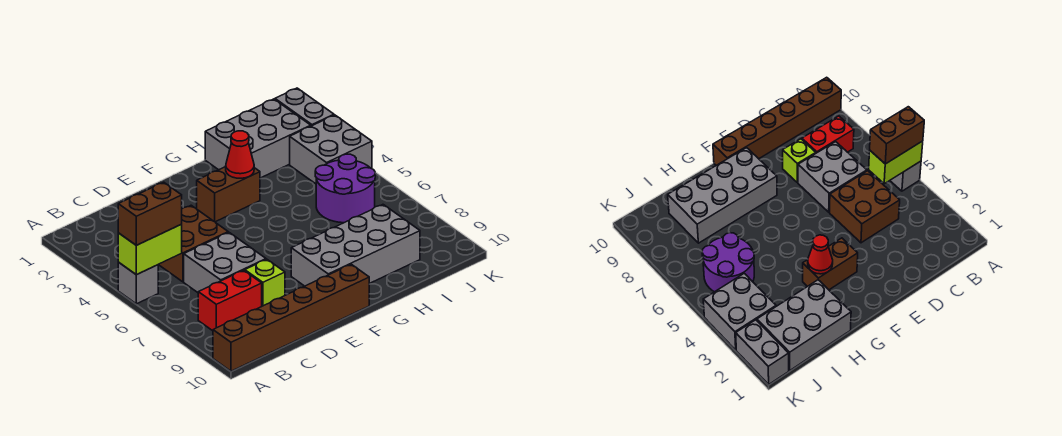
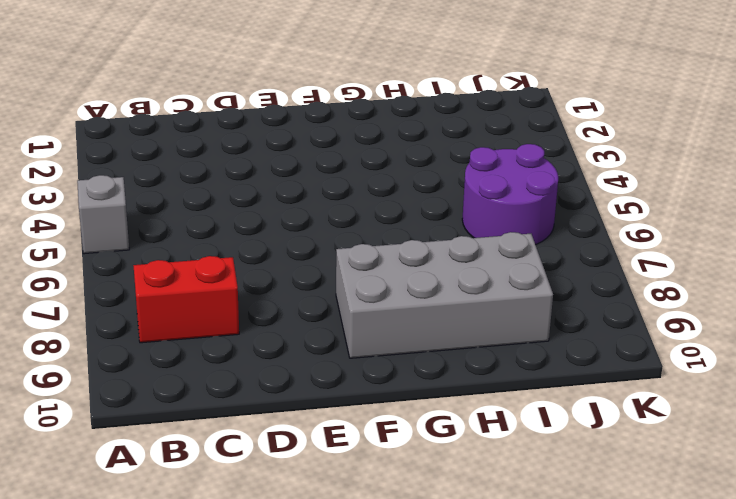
none -> brown 1x6 brick [213,264,369,371]
none -> brown 2x2 brick [158,205,228,282]
none -> grey 2x2 brick [184,232,266,292]

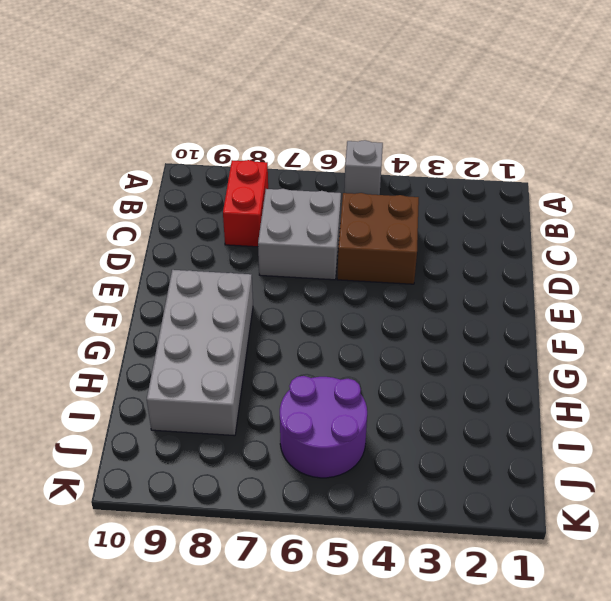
none -> brown 1x6 brick [213,264,369,371]
none -> lime 1x1 brick [245,259,285,306]
none -> brown 1x2 brick [197,167,260,222]

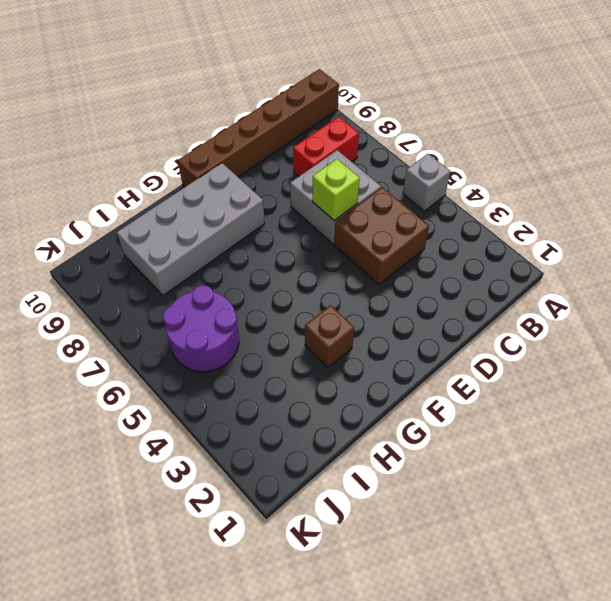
lime 1x1 brick [312,159,360,220] -> lime 1x1 brick moved to [245,259,285,306]
brown 1x1 brick [305,305,354,368] -> brown 1x2 brick [197,167,260,222]
none -> grey 2x3 brick [205,99,311,178]
none -> grey 2x2 brick [290,115,372,184]
none -> grey 1x2 brick [275,88,334,126]

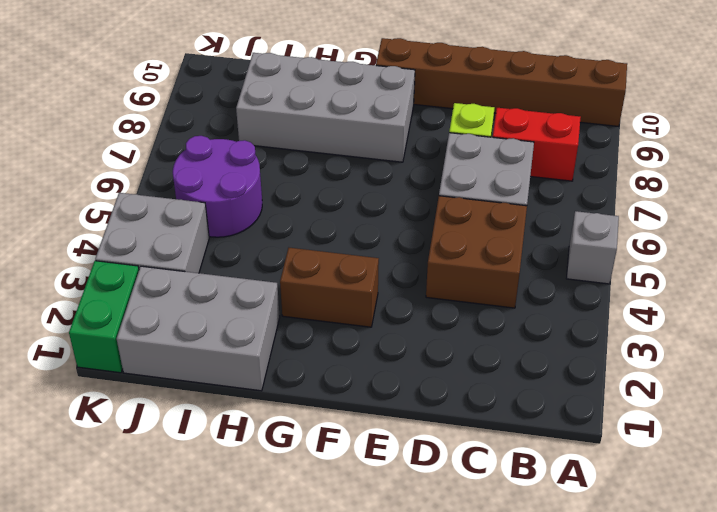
green 1x2 brick [69,261,139,373] -> grey 1x2 brick [275,88,334,126]
none -> lime 1x2 brick [118,224,182,275]
none -> red 1x1 cone [226,131,254,178]
none -> brown 1x2 brick [118,182,182,245]

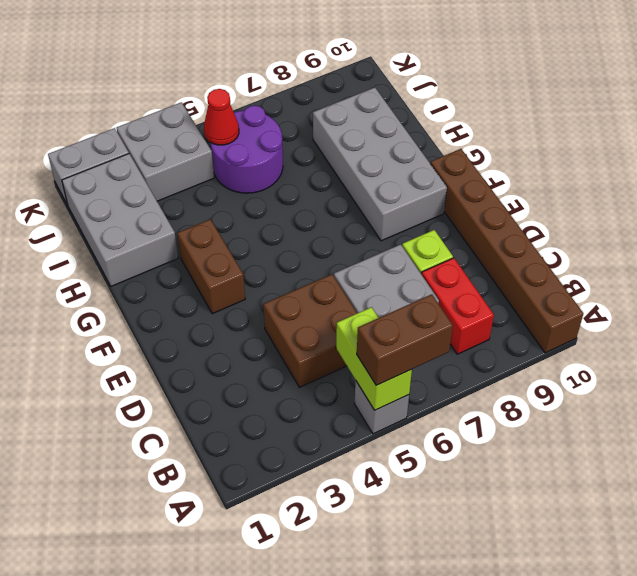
brown 1x2 brick [357,294,453,385] -> brown 1x2 brick turned to [118,182,182,245]
red 1x1 cone [204,89,239,145] -> red 1x1 cone moved to [226,131,254,178]

